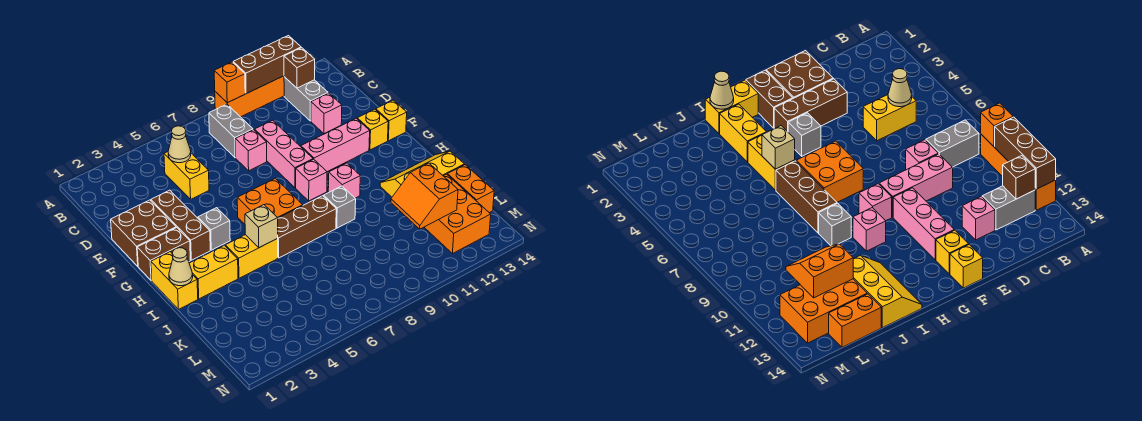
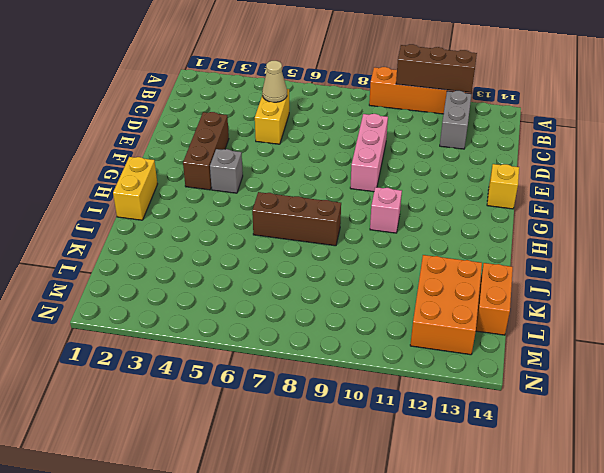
none -> grey 1x2 brick [209,104,253,158]
none -> pink 1x1 brick [235,130,267,171]
none -> pink 1x1 brick [311,93,342,134]
none -> brown 2x2 brick [111,200,176,266]

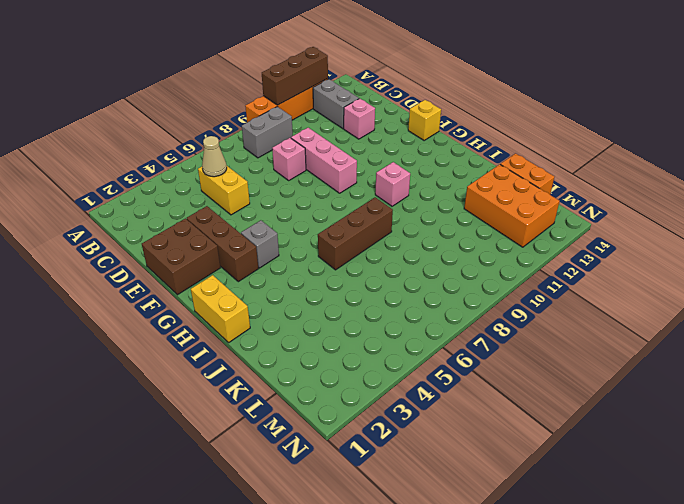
grey 1x2 brick [242,107,293,158] -> grey 1x2 brick turned to [209,104,253,158]
none -> pink 1x3 brick [301,118,370,172]
none -> yellow 1x1 brick [357,109,388,150]
none -> brown 1x2 brick [137,228,191,280]
none -> orange 2x2 brick [237,178,303,224]

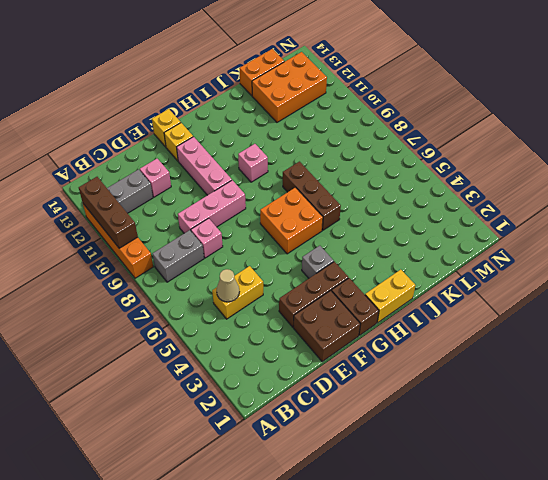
none -> pink 1x1 brick [296,159,327,201]
none -> yellow 1x2 brick [189,245,238,299]
none -> yellow 1x2 brick [225,235,278,278]
none -> grey 1x1 brick [324,186,356,228]

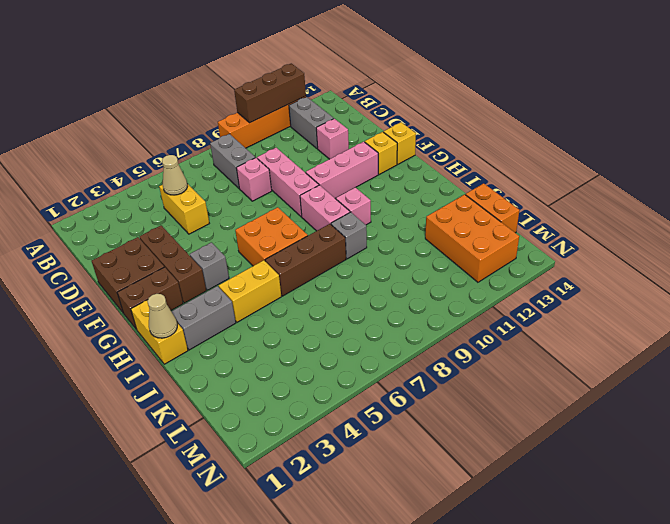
pink 1x2 brick [300,185,350,231] -> pink 1x1 brick [296,159,327,201]
grey 1x2 brick [171,286,236,350] -> yellow 1x2 brick [189,245,238,299]
none -> yellow 2x3 slope [380,151,464,197]
none -> orange 1x1 brick [214,62,245,103]
none -> brown 1x1 brick [284,48,315,88]
none -> tan 1x1 brick [245,205,278,248]

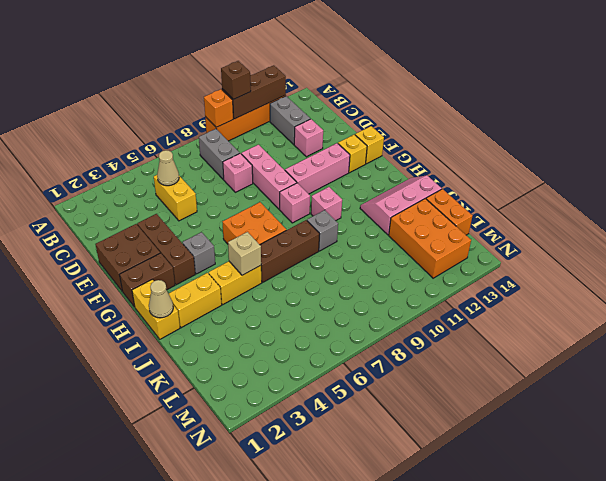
brown 1x1 brick [221,61,251,100] -> brown 1x1 brick moved to [284,48,315,88]
pink 2x3 slope [360,176,442,235] -> yellow 2x3 slope [380,151,464,197]
none -> orange 2x2 slope [391,163,458,229]

